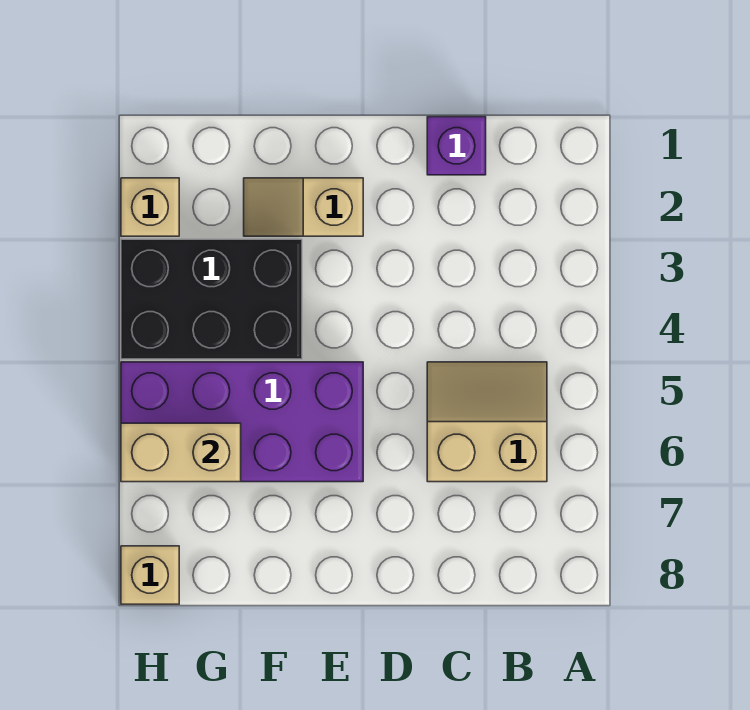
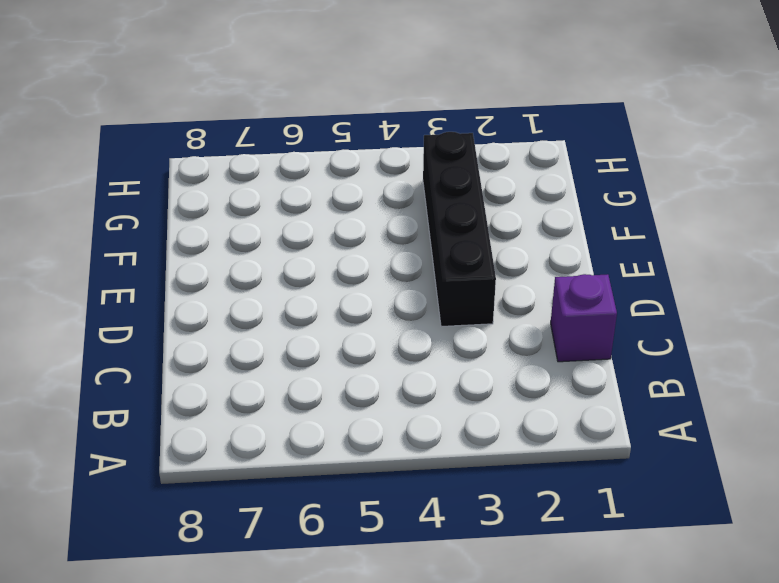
black 1x4 brick [423,132,496,327] -> black 2x3 brick [121,239,302,359]
none -> tan 2x2 slope [427,362,547,482]
none -> tan 1x2 slope [244,178,363,236]

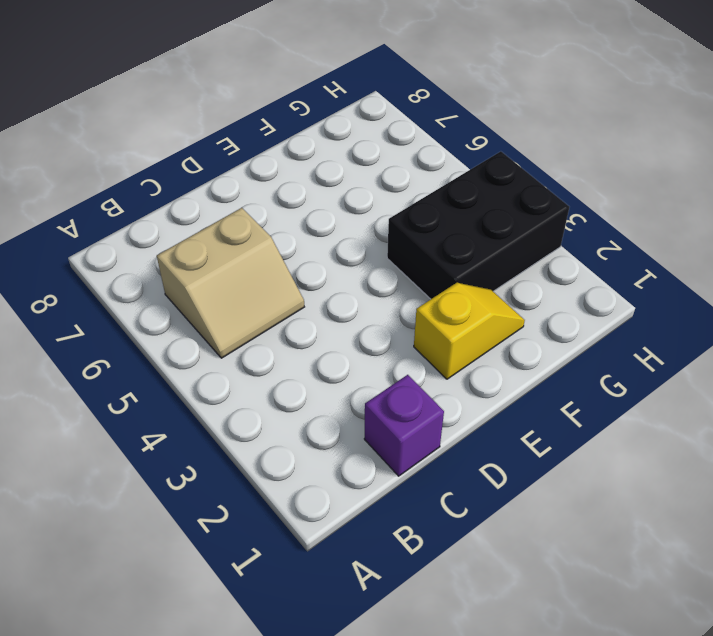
yellow 1x2 slope [414,283,525,379] -> tan 1x2 slope [244,178,363,236]
none -> purple 2x4 brick [121,362,363,482]
none -> tan 1x1 brick [121,178,179,236]

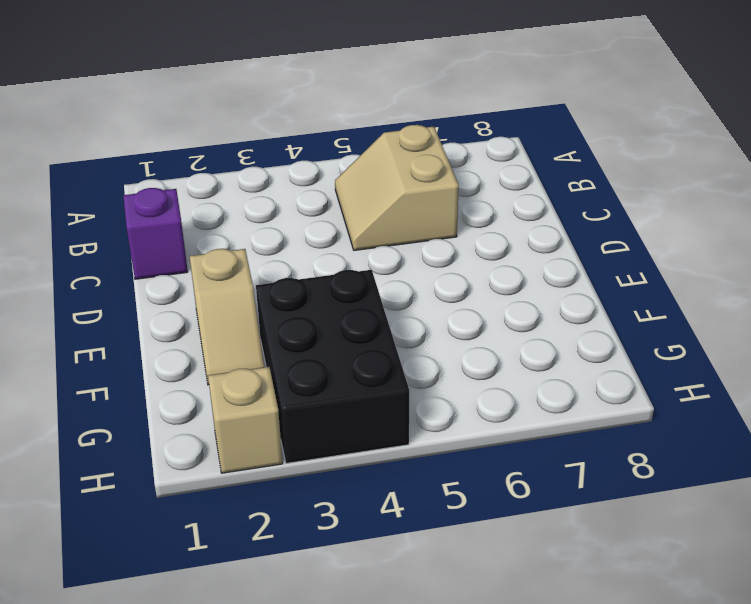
none -> purple 2x4 brick [121,362,363,482]
none -> tan 1x1 brick [121,546,179,604]

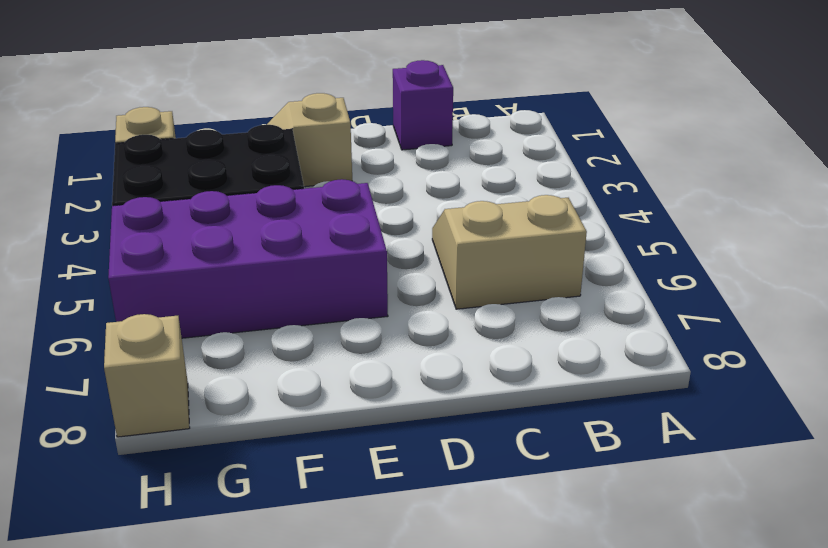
none -> tan 1x2 brick [121,423,241,482]

